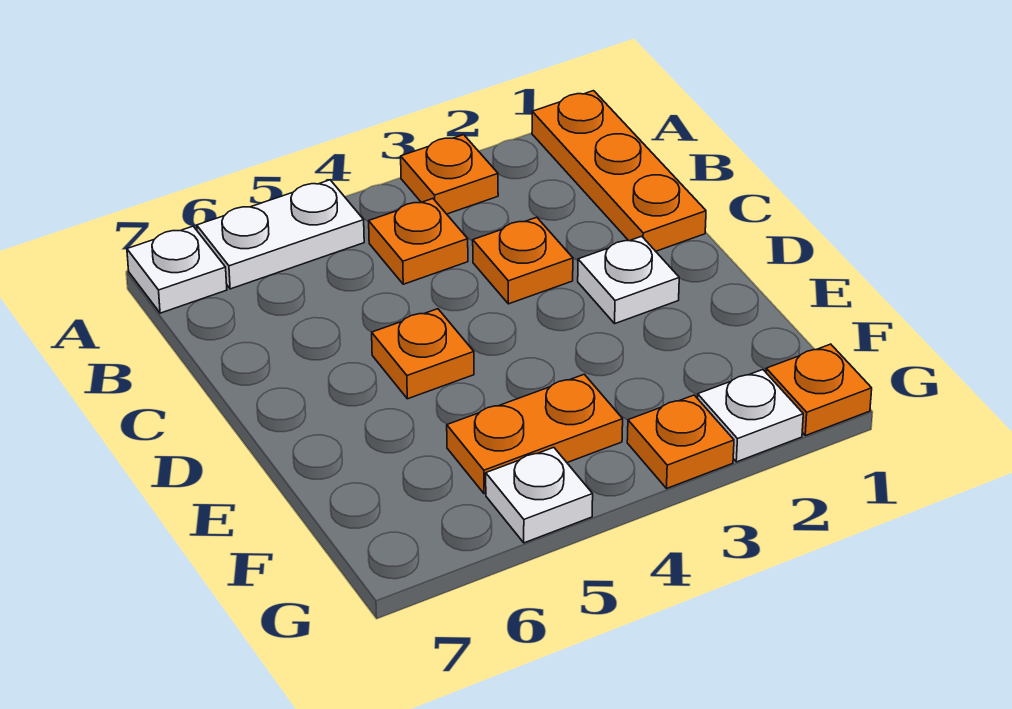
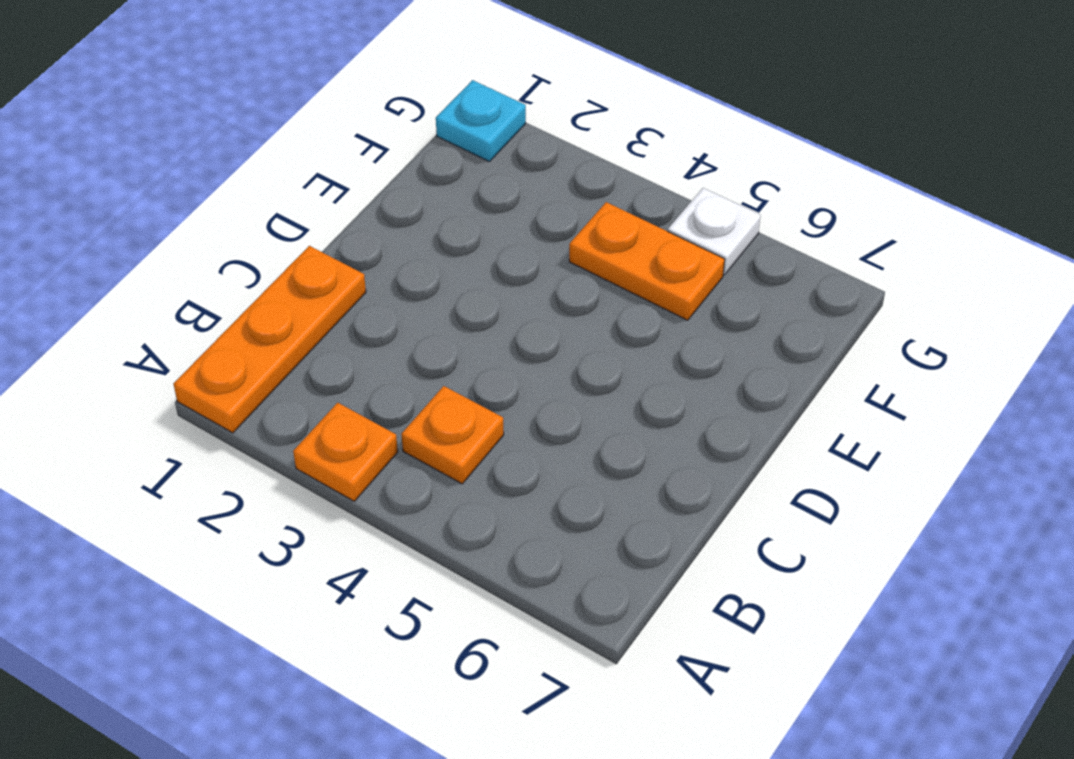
cyan 1x1 plate [436,80,526,162] -> orange 1x1 plate [766,344,872,436]
none -> white 1x2 plate [197,180,364,289]
none -> white 1x1 plate [127,226,227,313]
none -> orange 1x1 plate [473,217,573,304]

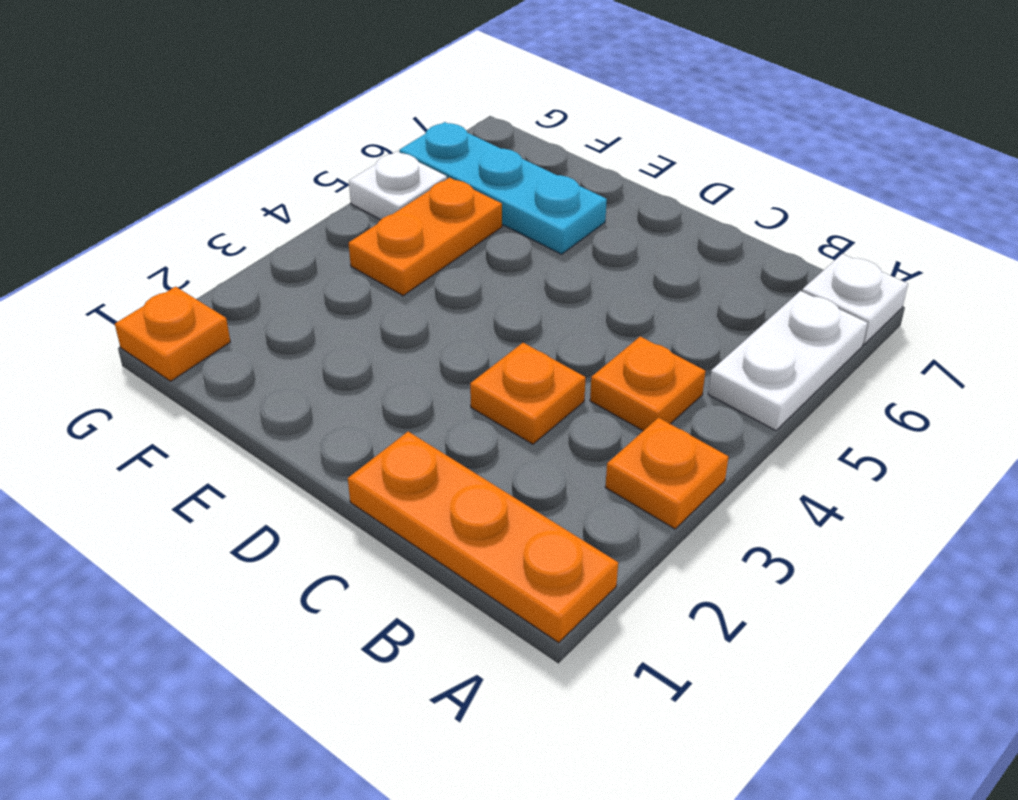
cyan 1x3 plate [399,122,607,254] -> none
none -> white 1x1 plate [578,236,679,323]
none -> orange 1x1 plate [372,309,474,399]
none -> white 1x1 plate [697,370,803,462]

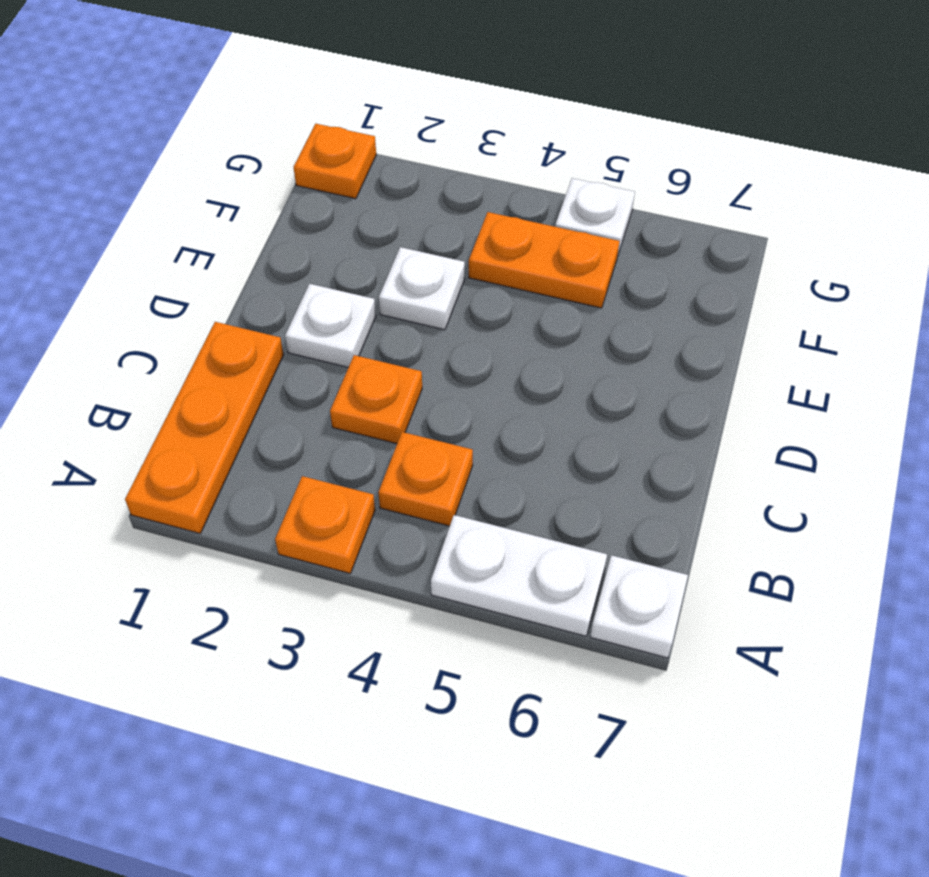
white 1x1 plate [379,247,465,330] -> white 1x1 plate moved to [697,370,803,462]
none -> orange 1x1 plate [372,309,474,399]
none -> orange 1x1 plate [627,395,734,488]

